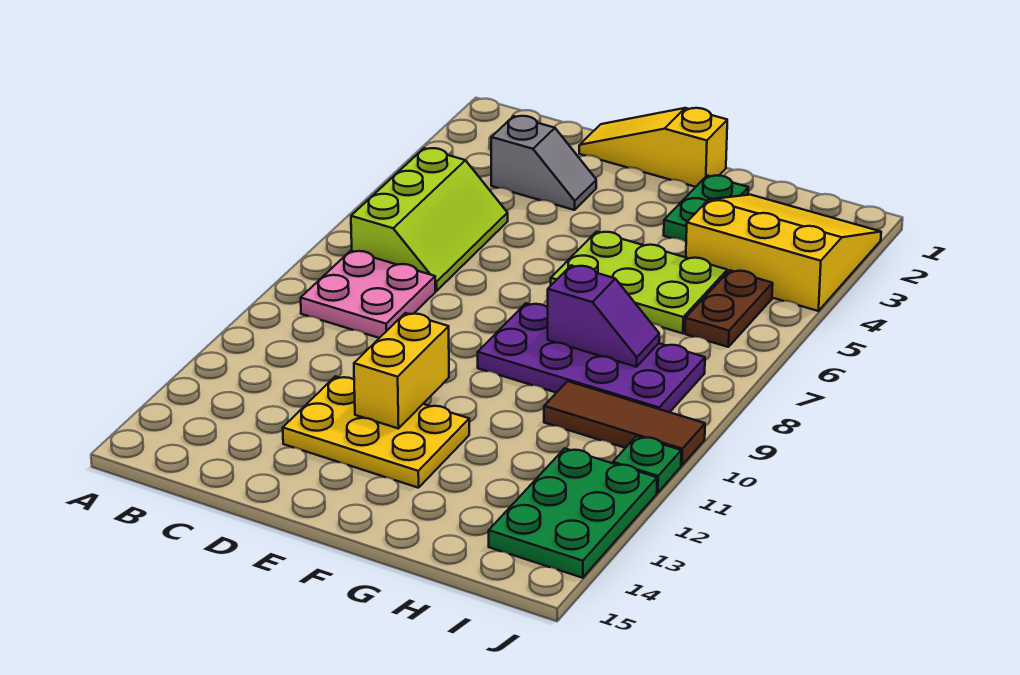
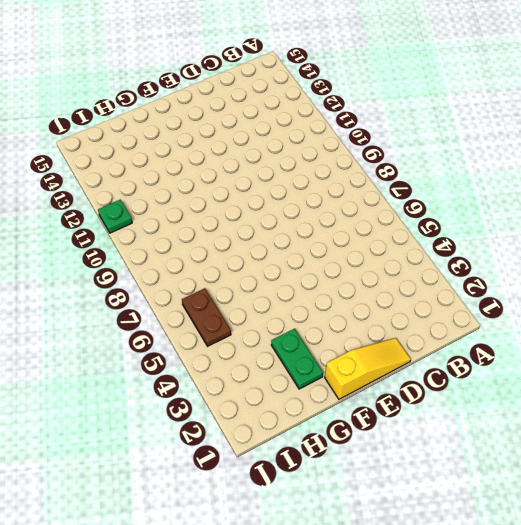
none -> lime 2x3 slope [351,148,508,291]
none -> pink 2x2 plate [301,251,435,338]
none -> grey 1x2 slope [491,116,596,210]

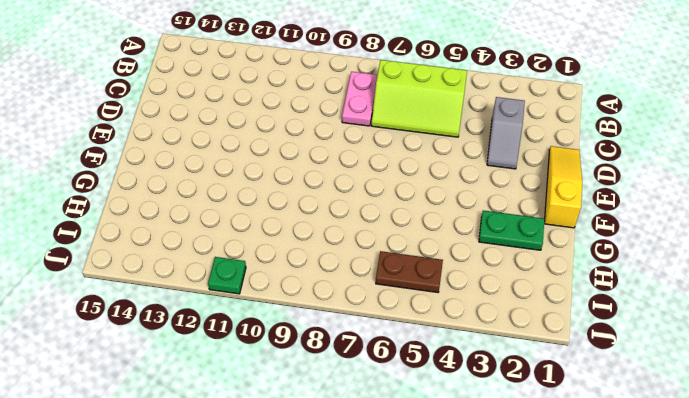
pink 1x2 plate [342,72,377,126] -> pink 2x2 plate [301,251,435,338]
none -> yellow 2x3 plate [283,376,469,488]
none -> lime 2x3 plate [551,232,727,333]
none -> purple 2x4 plate [478,303,705,412]

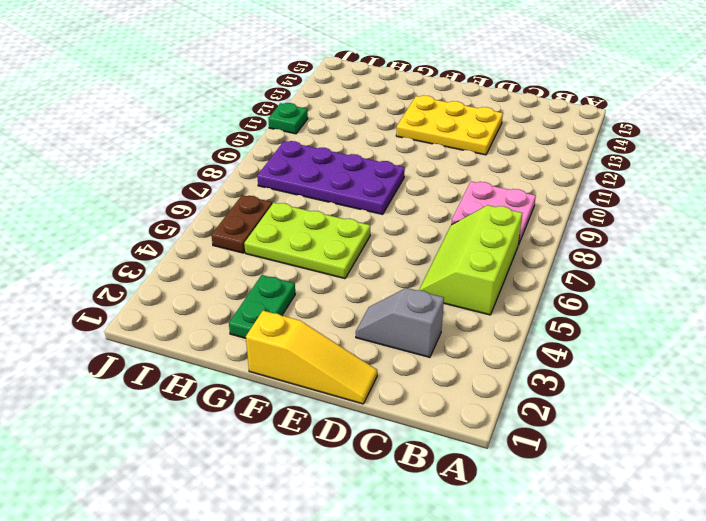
none -> yellow 3x3 slope [686,195,881,311]
none -> brown 1x3 tile [544,381,705,465]
none -> green 2x3 plate [489,448,657,578]

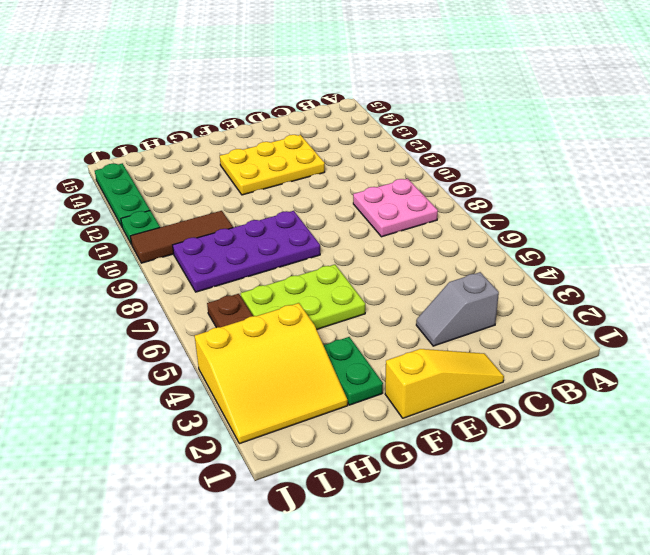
green 1x3 plate [95,163,150,227] -> green 2x3 plate [489,448,657,578]
none -> lime 2x3 slope [351,148,508,291]
none -> yellow 1x2 brick [354,313,449,429]
none -> purple 1x2 slope [548,266,659,367]

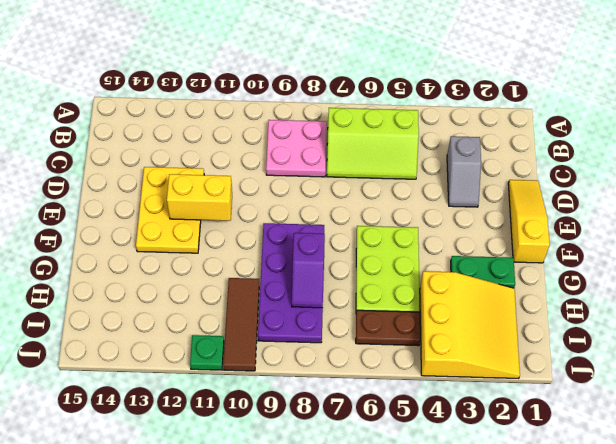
none -> green 2x3 plate [489,448,657,578]

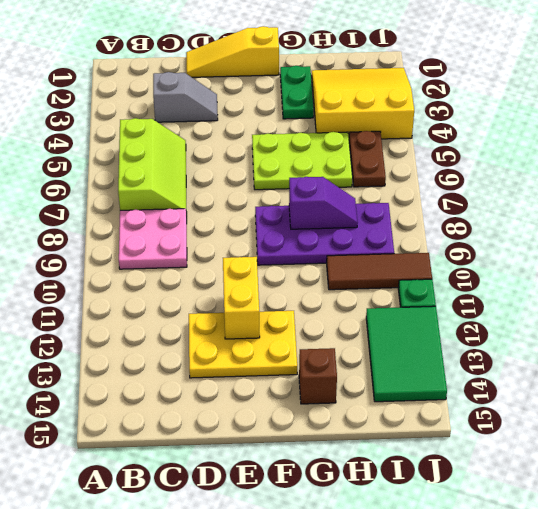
brown 1x1 brick [299,348,337,404] -> none
green 2x3 tile [366,306,447,402] -> green 2x3 plate [489,448,657,578]

